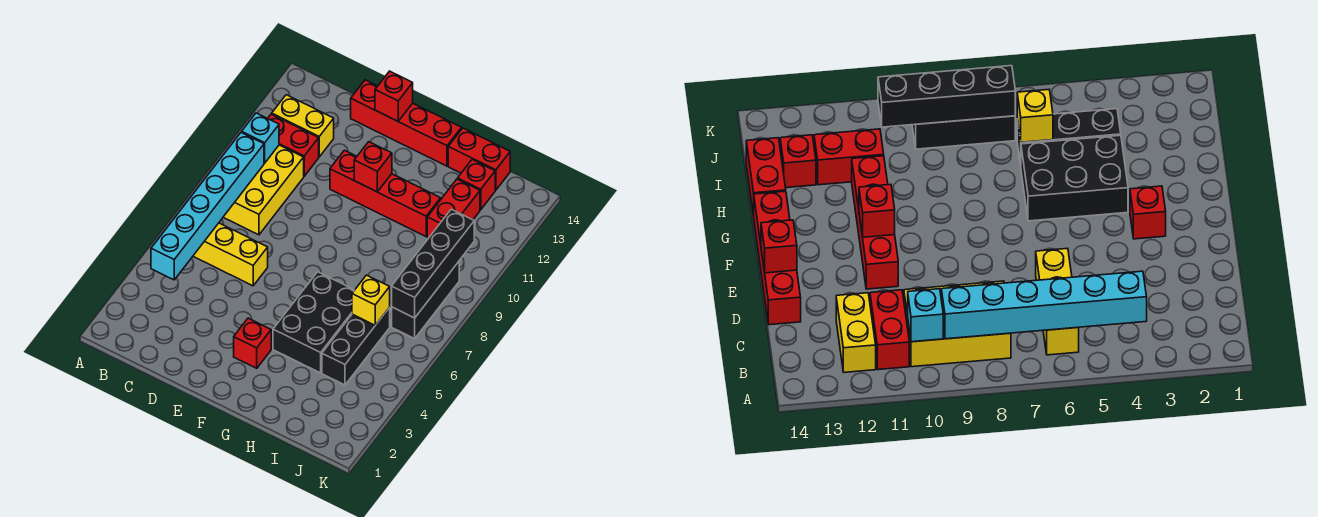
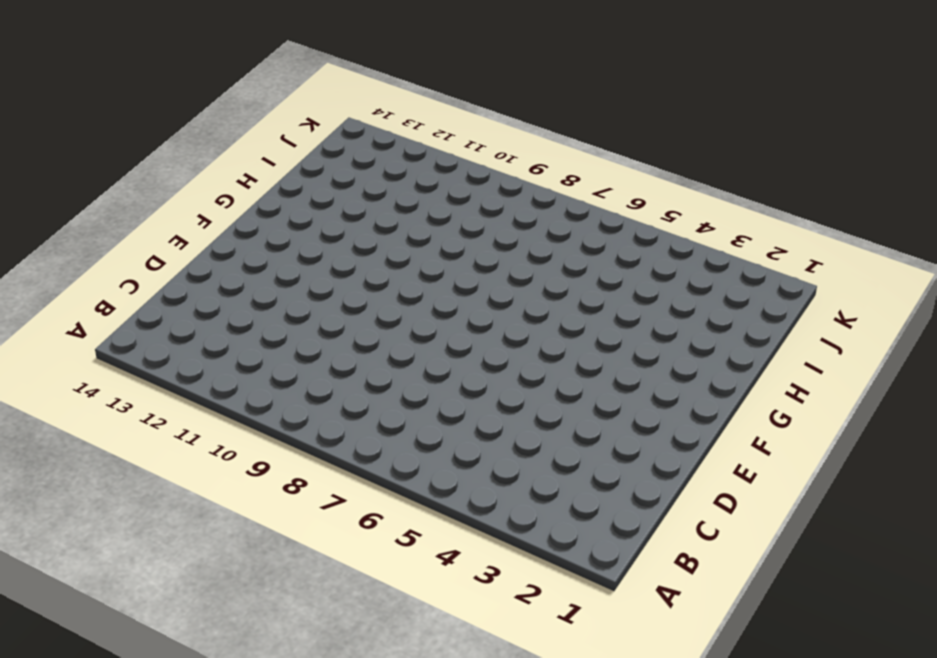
none -> yellow 1x3 brick [193,223,268,286]
none -> yellow 2x3 brick [223,145,304,235]
none -> red 1x2 brick [268,114,319,176]

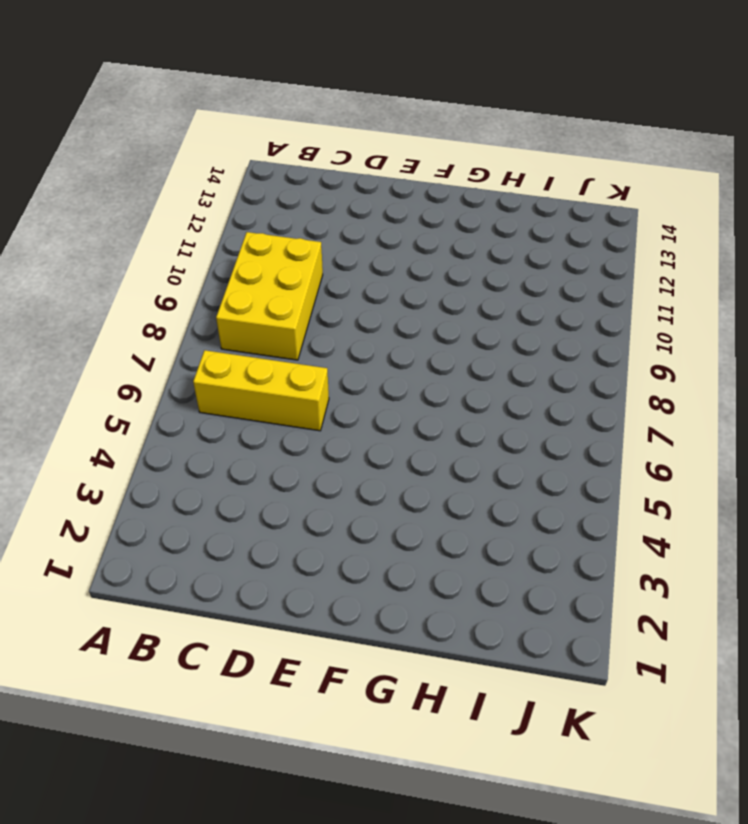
none -> red 1x2 brick [268,114,319,176]
none -> yellow 1x2 brick [272,95,334,157]
none -> red 1x4 brick [351,80,461,166]

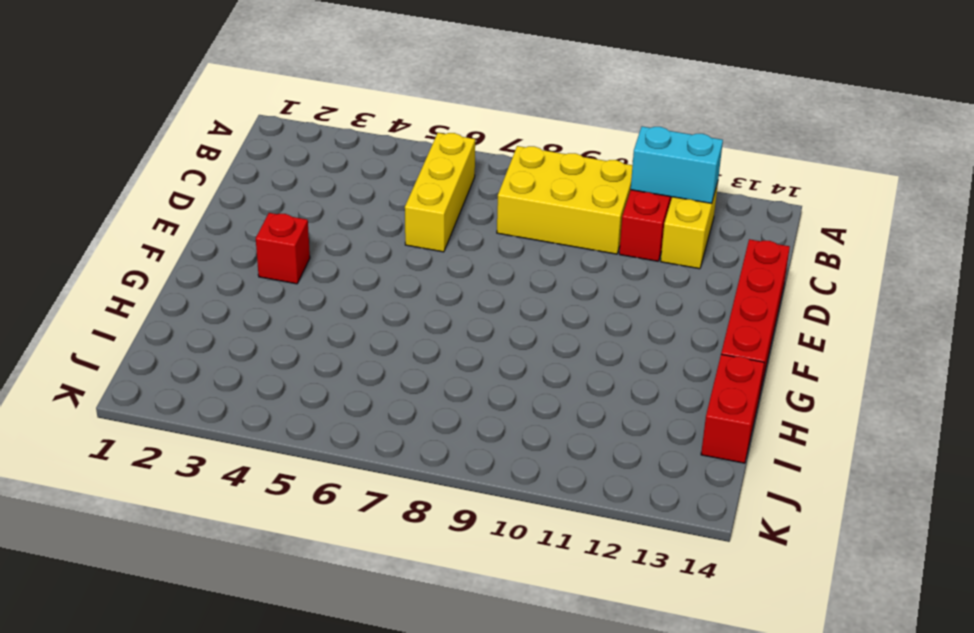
cyan 1x2 brick [631,126,723,203] -> none
none -> red 1x4 brick [330,150,441,236]
none -> black 2x3 brick [273,272,354,373]
none -> black 1x3 brick [322,307,390,385]

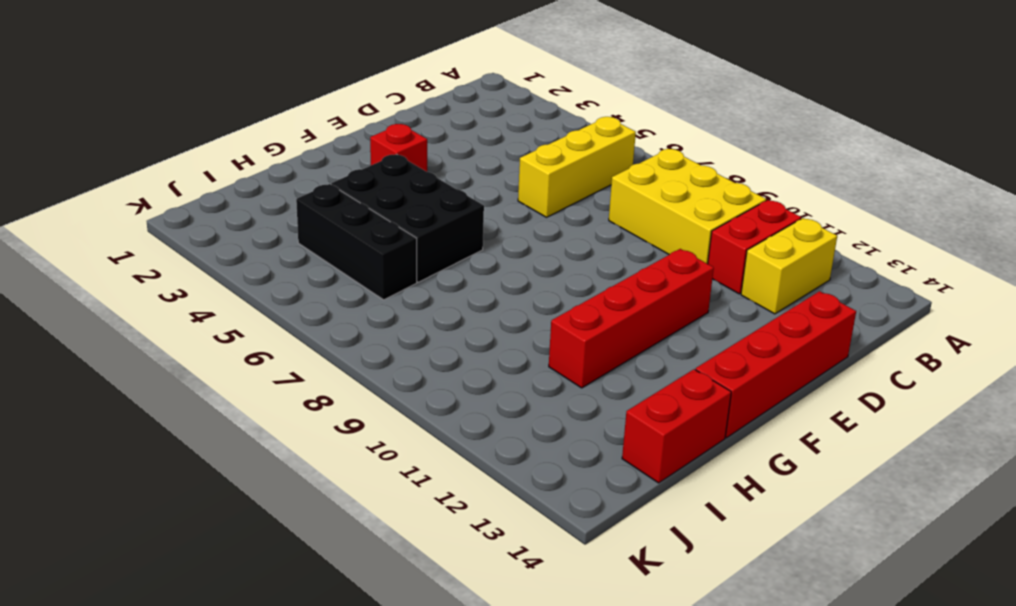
none -> red 1x2 brick [427,179,480,238]
none -> red 1x1 brick [458,160,495,210]
none -> black 1x3 brick [392,262,459,339]

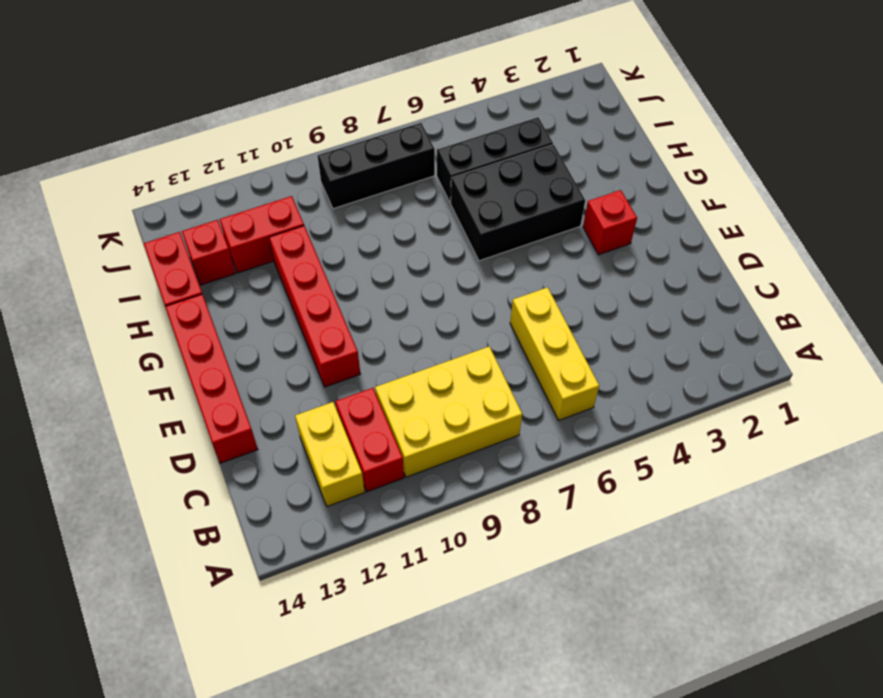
none -> cyan 1x6 brick [151,132,264,280]
none -> cyan 1x1 brick [242,113,279,163]
none -> red 1x1 brick [375,71,413,121]

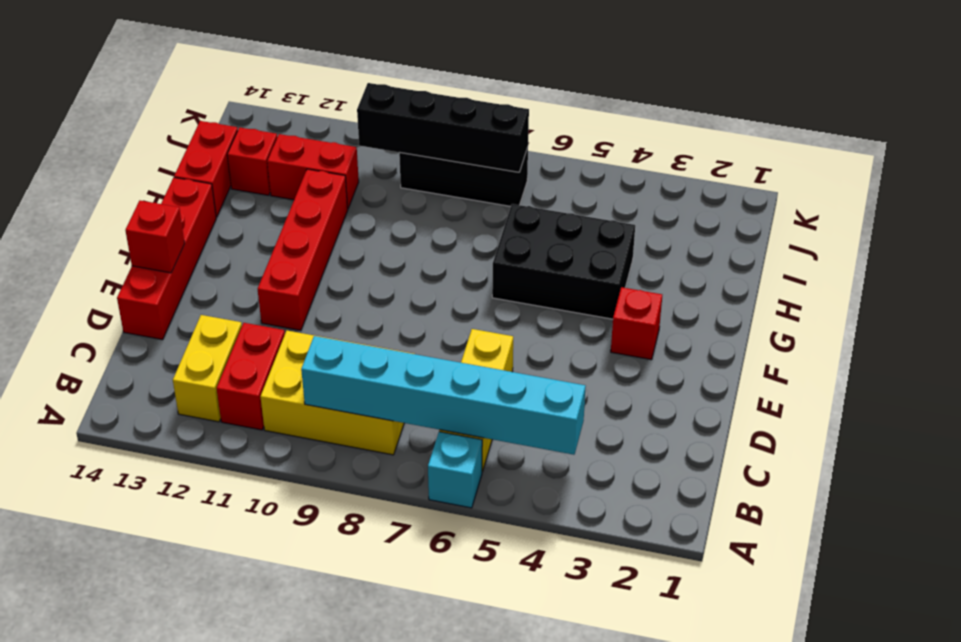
cyan 1x1 brick [428,432,482,508] -> cyan 1x1 brick moved to [242,113,279,163]
none -> black 1x3 brick [322,307,390,385]
none -> red 1x1 brick [354,142,392,192]
none -> yellow 1x1 brick [352,275,390,325]

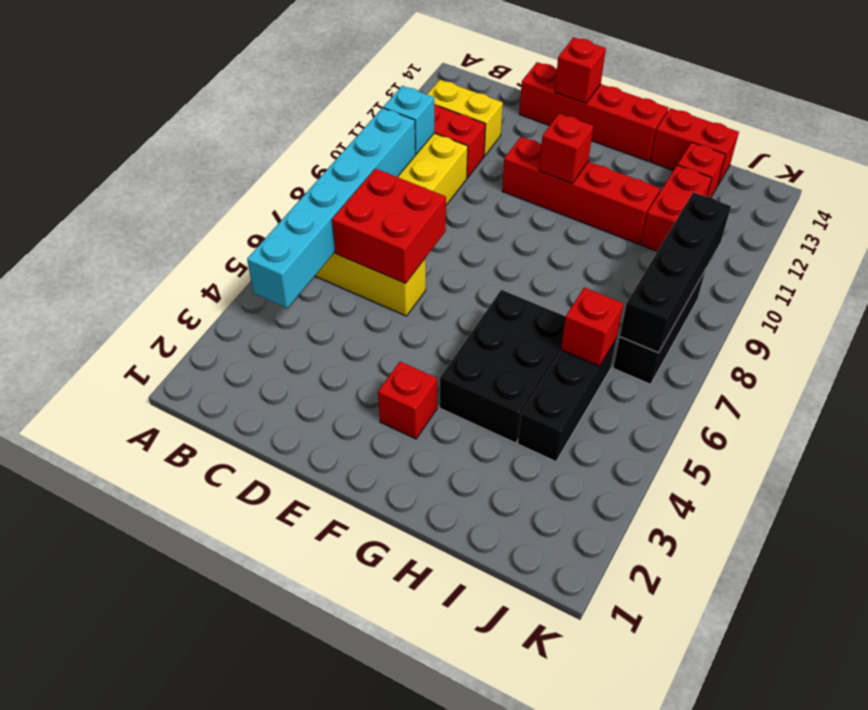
red 2x2 brick [332,169,446,284] -> none
red 1x1 brick [561,287,624,366] -> yellow 1x1 brick [352,275,390,325]

